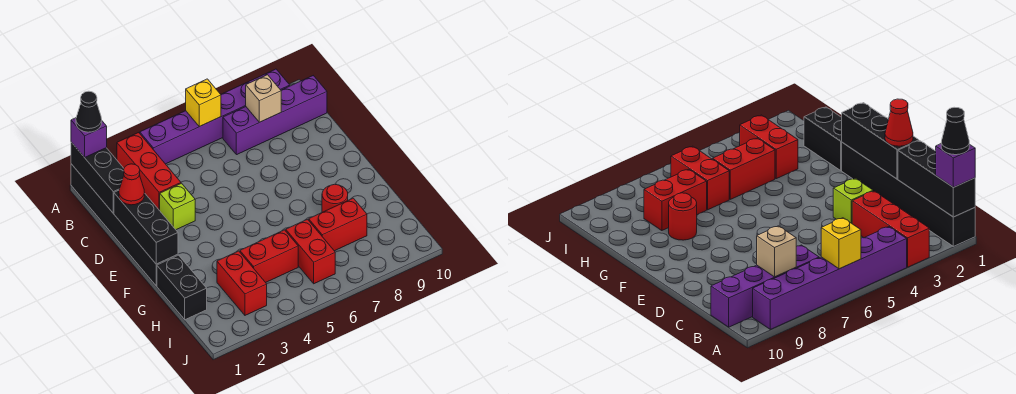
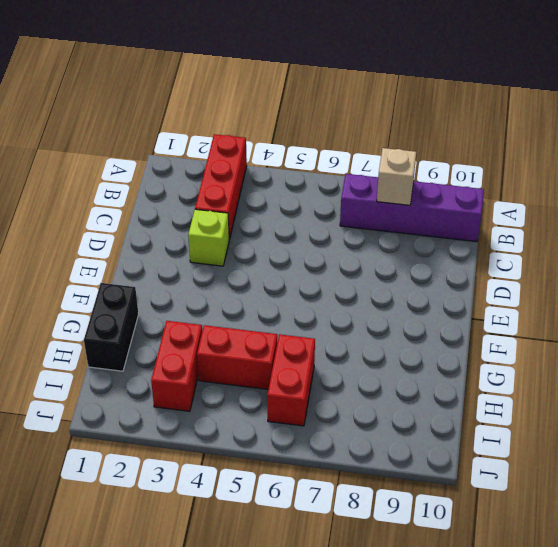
none -> black 1x6 brick [71,164,178,286]
none -> purple 1x6 brick [140,69,290,164]
none -> red 1x1 round brick [322,184,348,212]

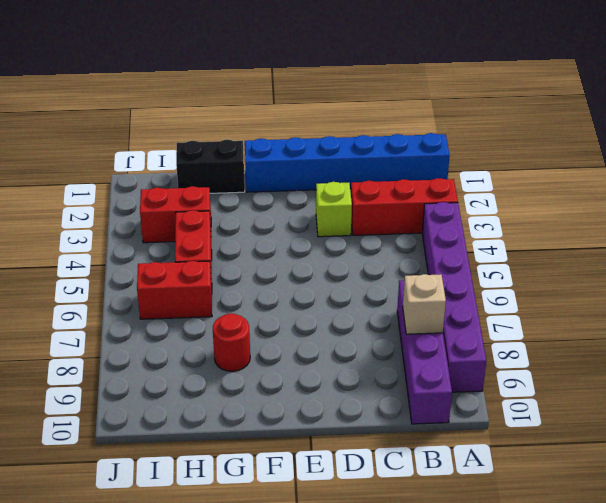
blue 1x6 brick [245,133,450,192] -> black 1x6 brick [71,164,178,286]
none -> red 1x2 brick [309,198,367,251]
none -> black 1x3 brick [71,142,124,213]
none -> yellow 1x1 brick [186,79,221,127]

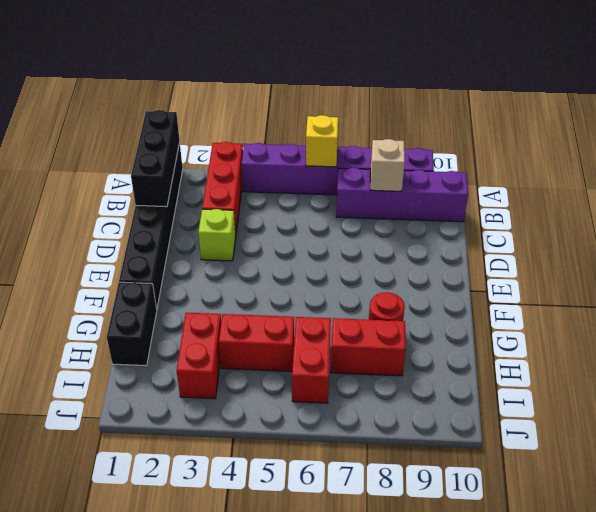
none -> black 1x3 brick [114,191,178,264]
none -> purple 1x1 brick [71,118,107,157]
none -> red 1x1 cone [119,164,145,205]

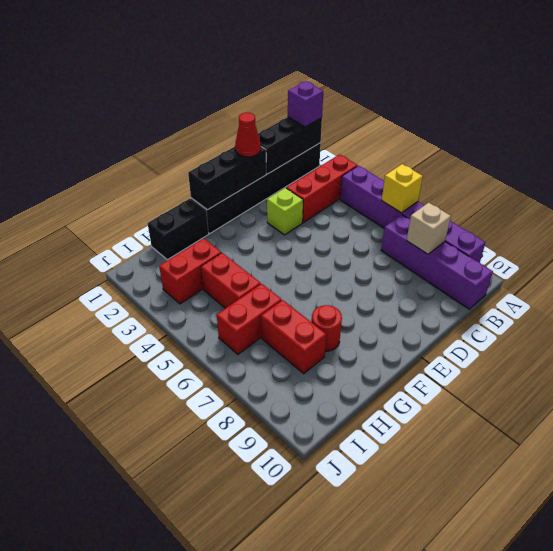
none -> black 1x1 cone [76,91,102,132]

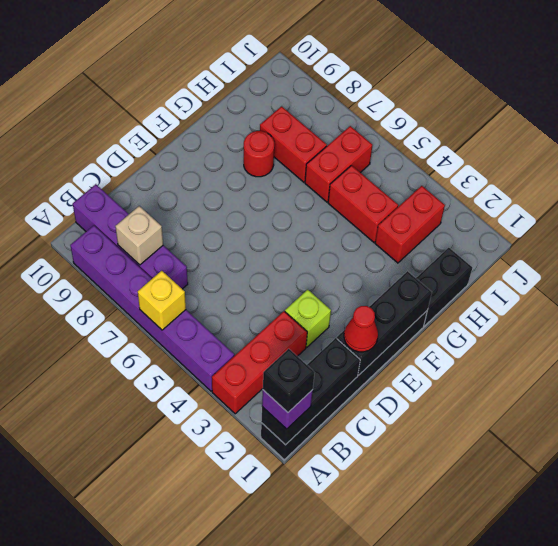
black 1x1 brick [263,349,315,412] -> black 1x1 cone [76,91,102,132]

